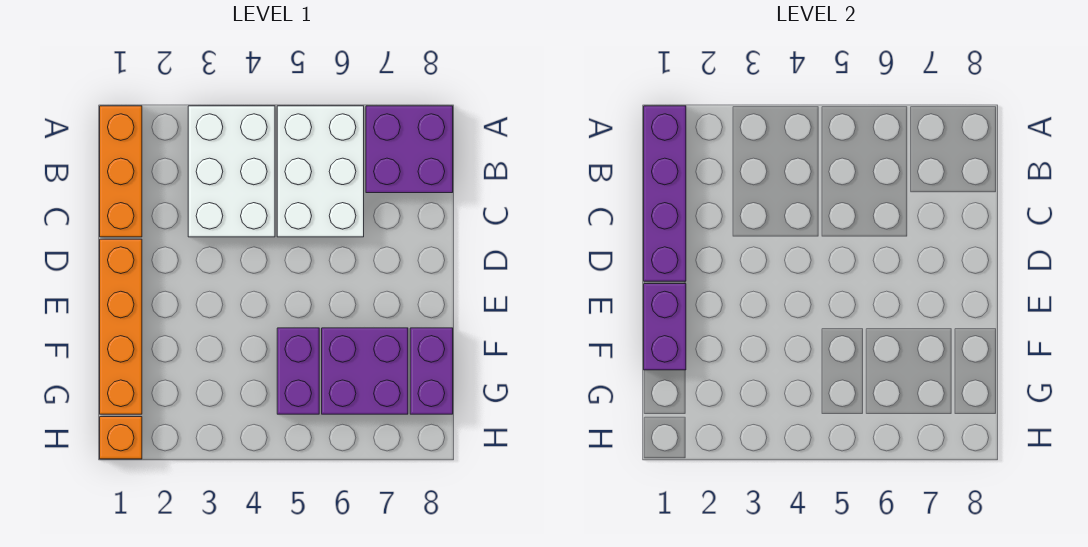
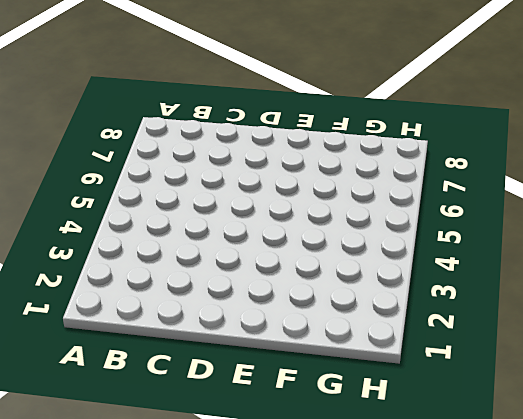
none -> orange 1x3 brick [100,106,142,237]
none -> white 2x3 brick [188,106,275,237]

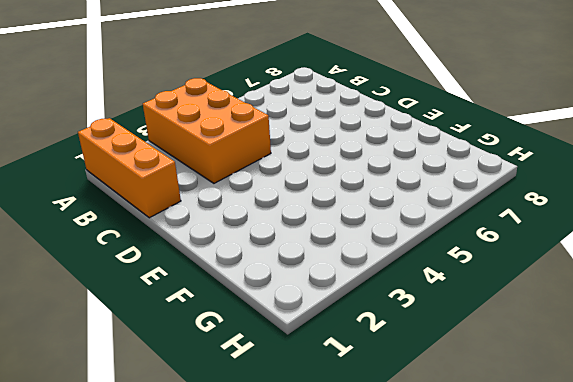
orange 2x3 brick [143,78,271,183] -> white 2x3 brick [188,106,275,237]
none -> white 2x3 brick [277,106,364,237]
none -> purple 2x2 brick [366,106,453,193]

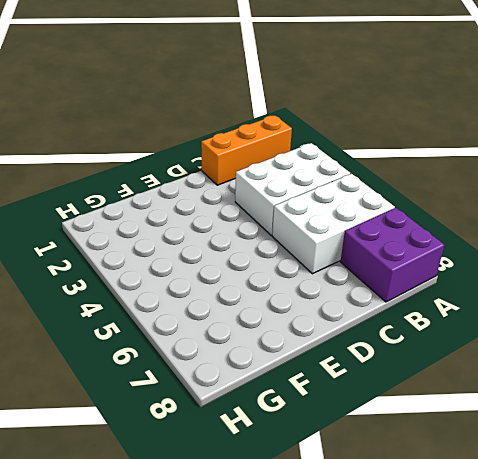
none -> orange 1x4 brick [100,239,142,414]
none -> purple 1x2 brick [277,328,319,414]

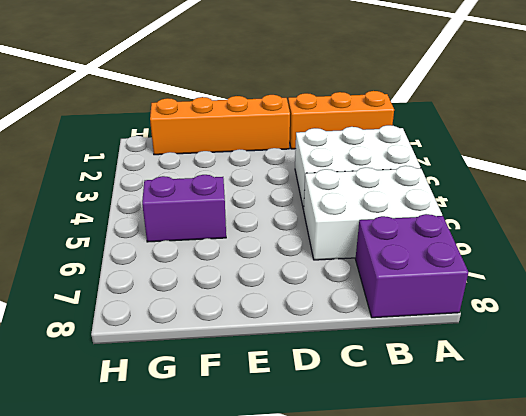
none -> purple 2x2 brick [322,328,408,414]
none -> purple 1x2 brick [410,328,453,414]

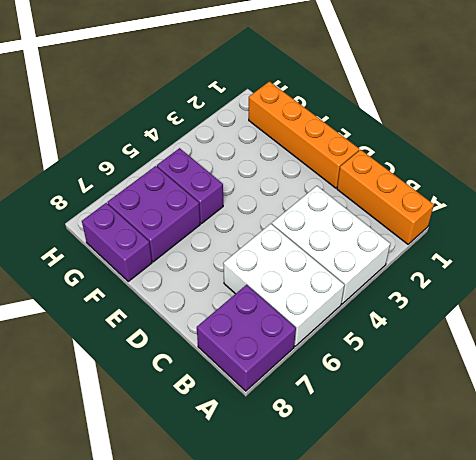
none -> orange 1x1 brick [100,417,142,459]
none -> purple 1x4 brick [644,106,686,281]

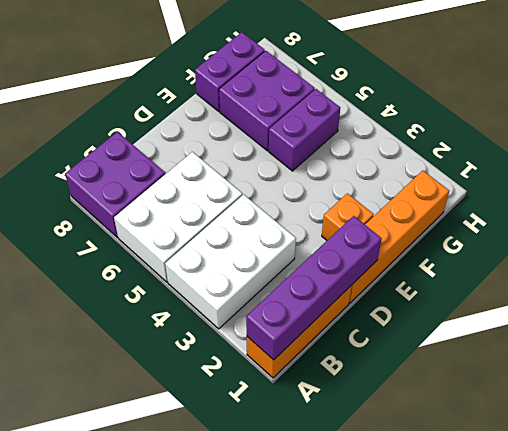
orange 1x1 brick [322,193,374,240] -> orange 1x1 brick moved to [100,417,142,459]
none -> purple 1x2 brick [644,284,686,370]

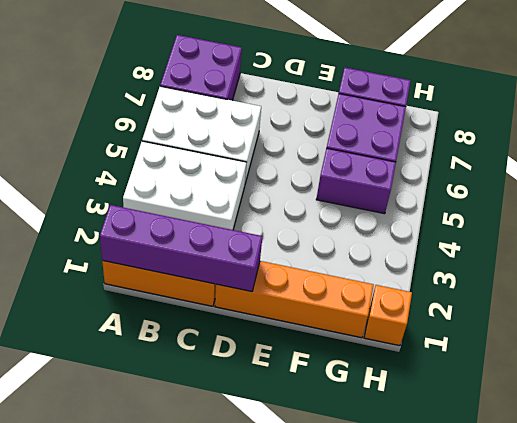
none -> purple 1x2 brick [644,284,686,370]

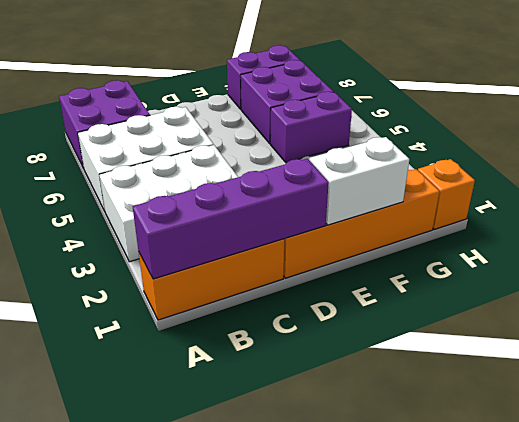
white 1x2 brick [309,137,409,225] -> purple 1x2 brick [644,284,686,370]

